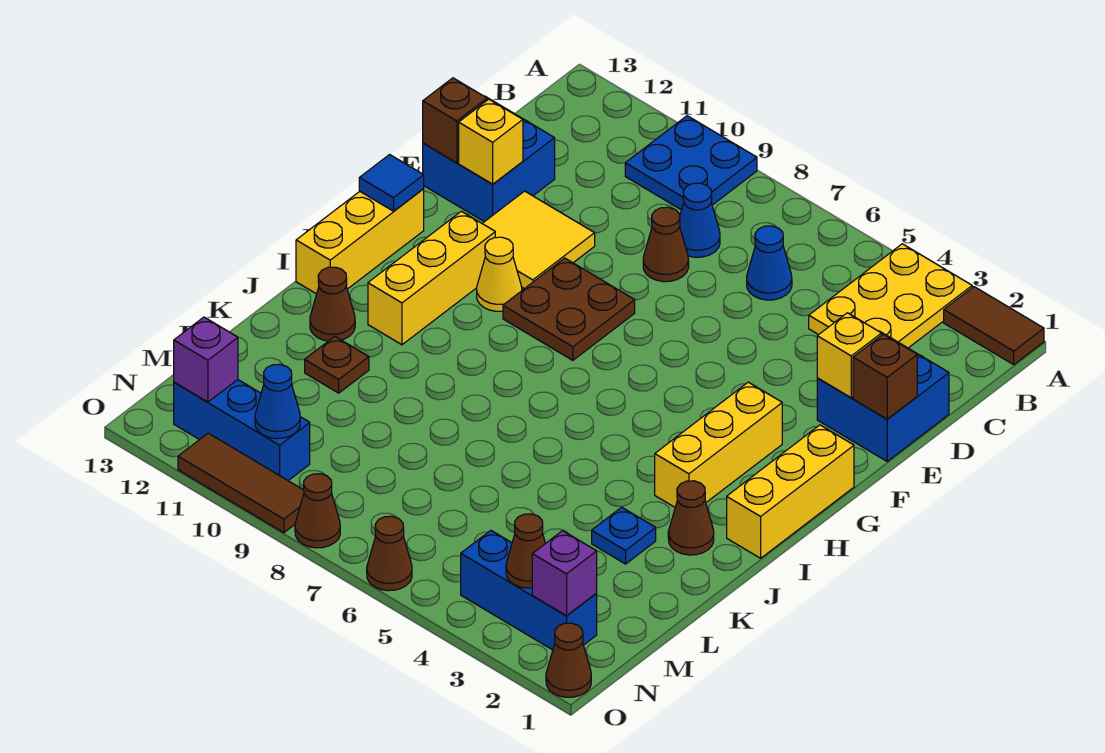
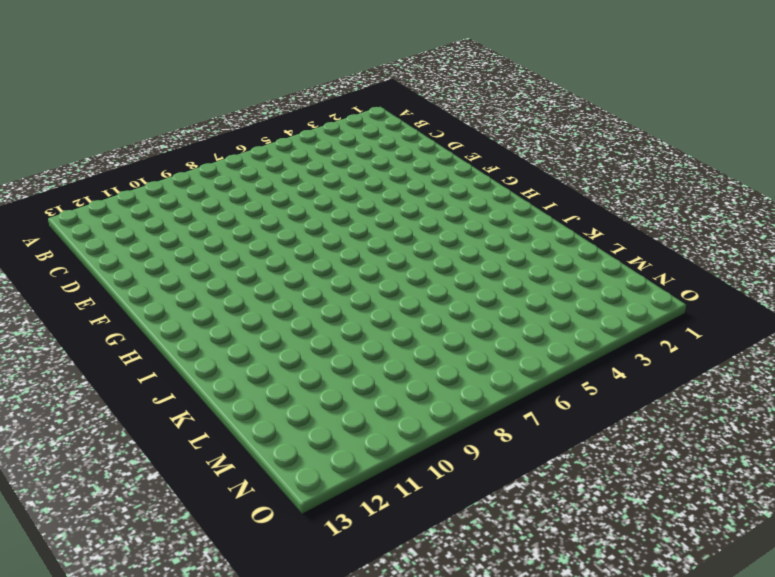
none -> brown 1x2 tile [944,287,1044,365]
none -> yellow 2x3 plate [809,244,972,348]
none -> blue 2x2 plate [625,116,757,210]
none -> blue 1x1 cone [747,226,792,300]

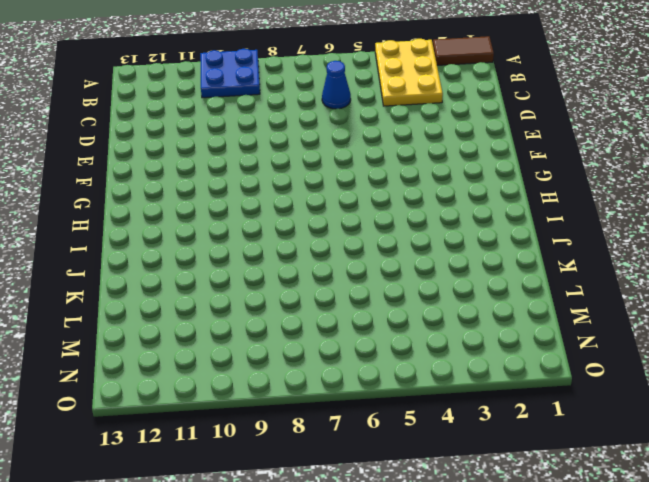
none -> blue 1x1 cone [680,183,720,257]
none -> blue 2x2 brick [817,331,949,461]
none -> brown 1x1 cone [643,207,689,282]
none -> blue 2x2 brick [423,96,555,222]

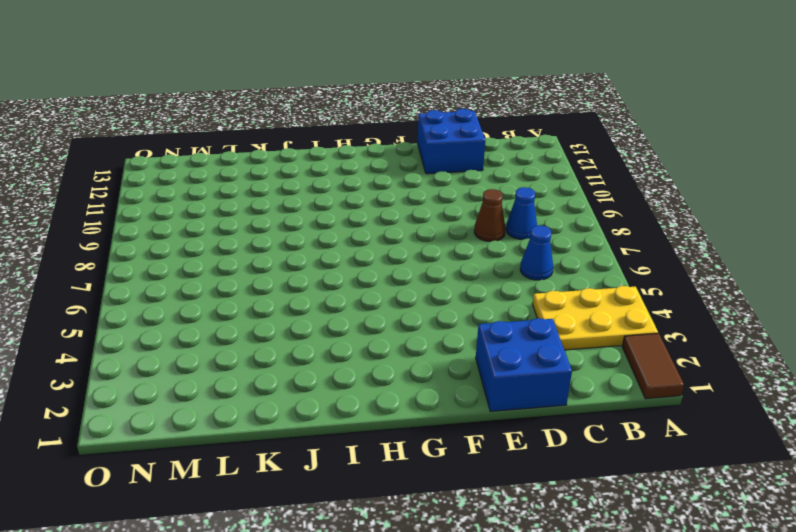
none -> blue 2x2 plate [625,116,757,210]
none -> yellow 2x2 tile [482,191,595,289]
none -> brown 2x2 plate [503,258,635,360]
none -> yellow 1x3 brick [727,425,854,558]

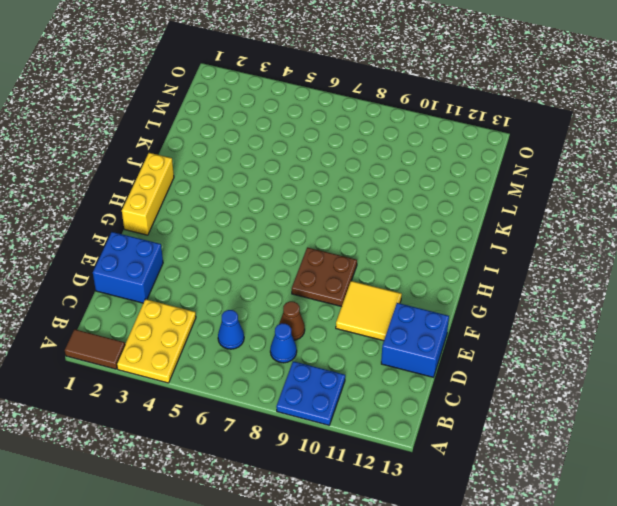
none -> yellow 1x3 brick [655,382,782,507]
none -> yellow 1x1 cone [477,237,522,311]
none -> yellow 1x3 brick [368,211,495,345]
none -> yellow 1x3 brick [296,189,424,294]

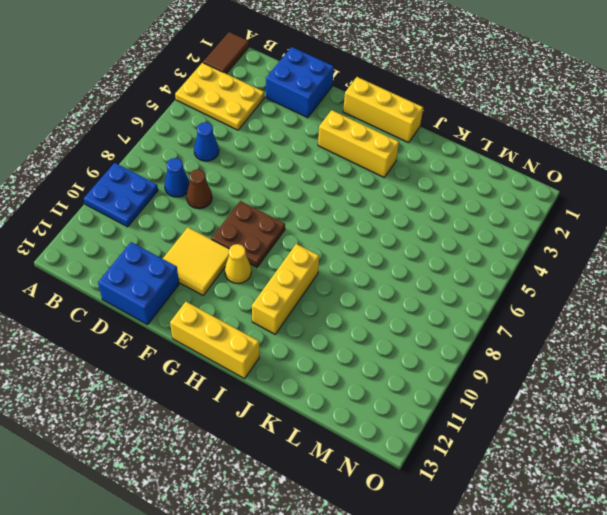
yellow 1x3 brick [252,244,319,334] -> yellow 1x3 brick turned to [368,211,495,345]
none -> brown 1x1 cone [668,481,714,555]
none -> brown 1x1 cone [310,267,355,341]
none -> blue 1x1 plate [592,507,656,564]
none -> brown 1x1 plate [305,336,369,393]

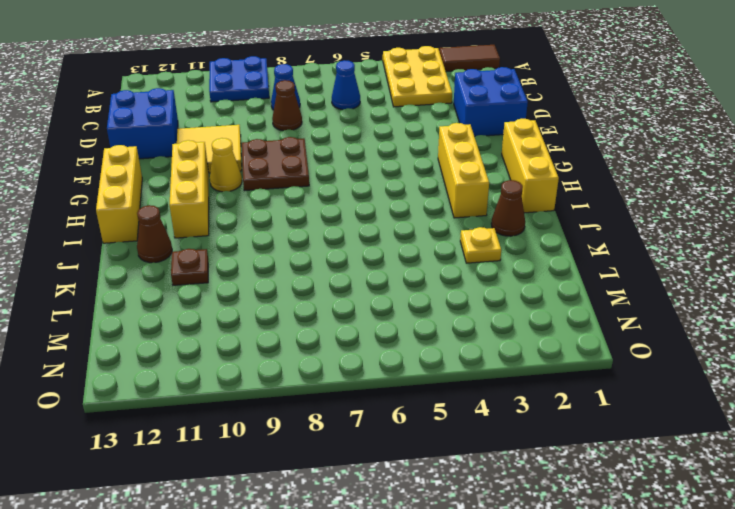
yellow 1x1 plate [460,227,501,263] -> blue 1x1 plate [592,507,656,564]
none -> blue 1x3 brick [461,530,597,650]
none -> blue 1x3 brick [174,380,310,481]
none -> brown 1x1 cone [546,623,591,697]
none -> brown 1x1 cone [367,516,412,591]

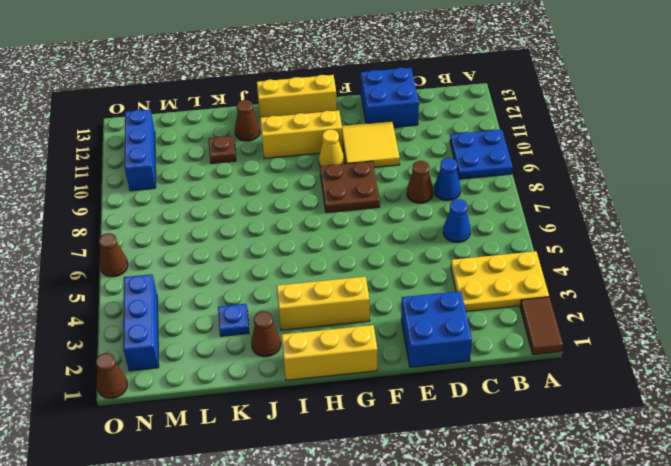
none -> brown 1x1 cone [295,474,340,548]
none -> brown 1x3 tile [178,433,304,533]
none -> brown 1x1 brick [853,334,917,419]
none -> yellow 1x1 brick [817,313,882,398]

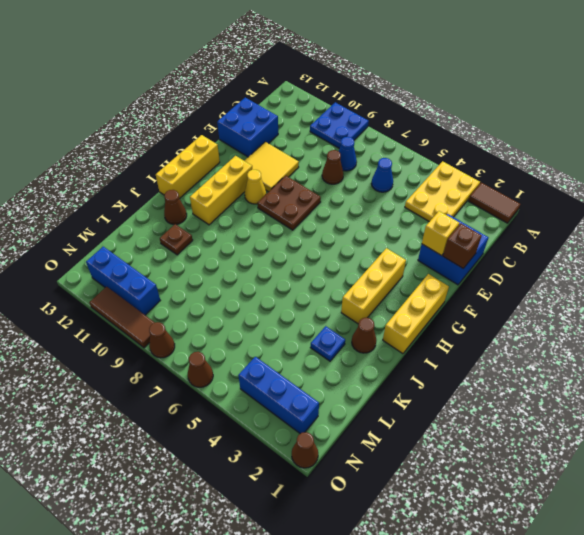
none -> yellow 1x1 brick [459,99,523,184]
none -> brown 1x1 brick [423,78,487,163]
none -> blue 1x1 tile [359,155,424,211]
none -> purple 1x1 brick [532,531,597,616]

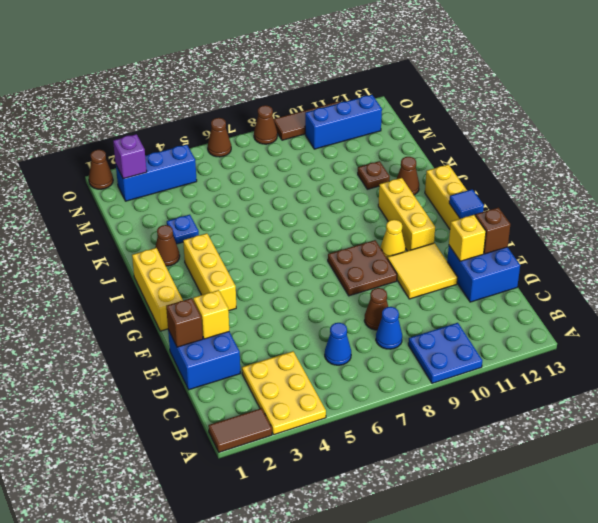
none -> brown 1x1 cone [506,514,545,588]
none -> blue 1x1 cone [255,364,300,439]
none -> purple 1x1 brick [174,317,238,402]

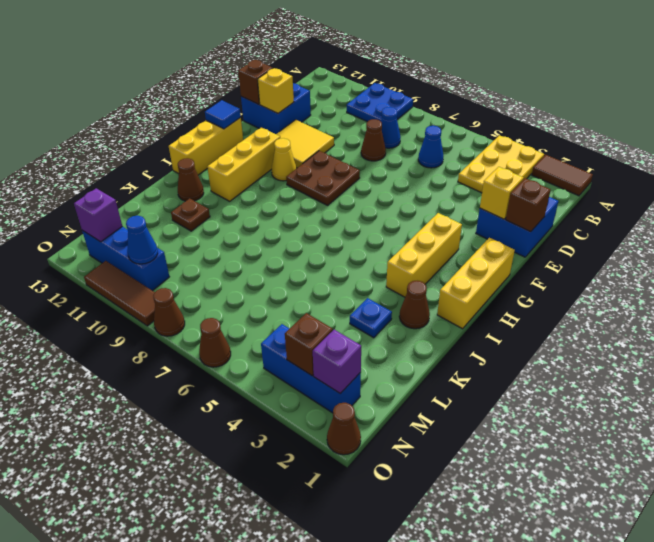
brown 1x1 brick [285,313,333,376] -> brown 1x1 cone [506,514,545,588]

